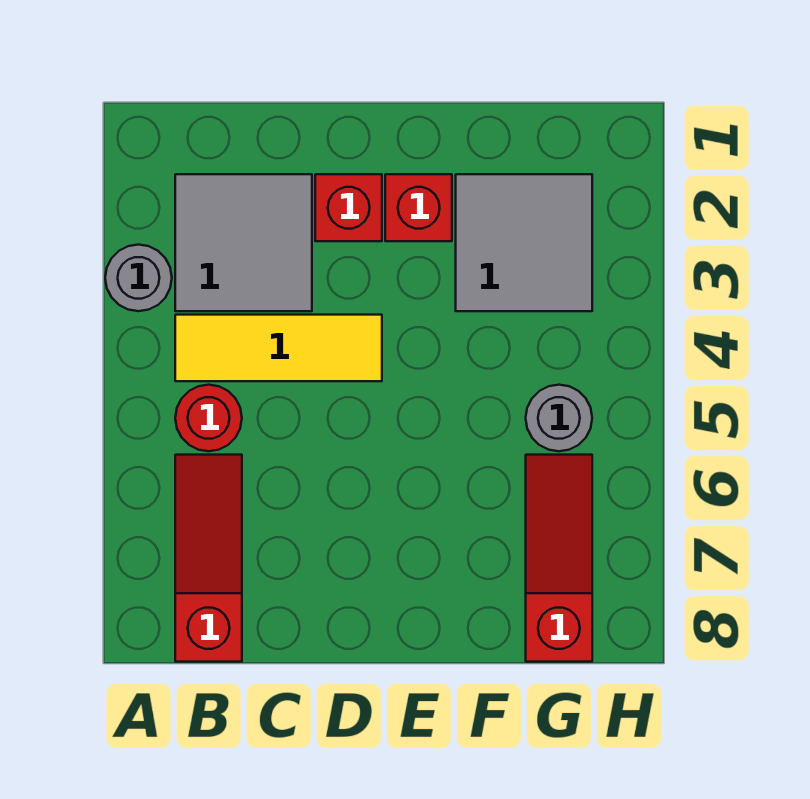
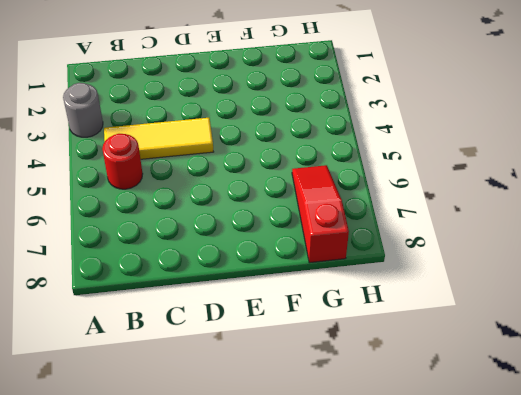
none -> grey 2x2 tile [175,174,312,311]
none -> red 1x3 slope [175,455,242,662]

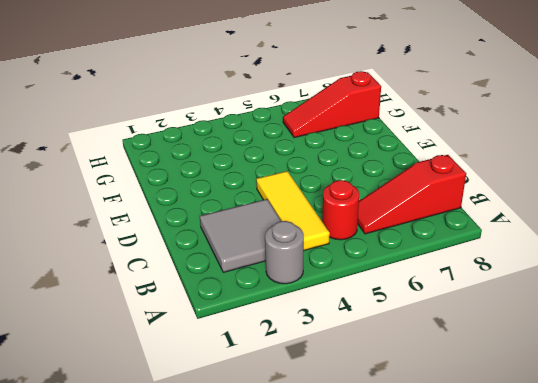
none -> red 1x1 brick [315,174,382,241]
none -> red 1x1 brick [385,174,452,241]

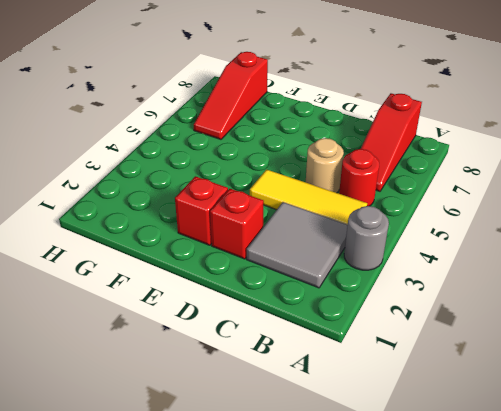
tan 1x1 round brick [306,138,344,193] -> none
none -> grey 2x2 tile [456,174,592,311]
none -> grey 1x1 round brick [526,385,592,451]

